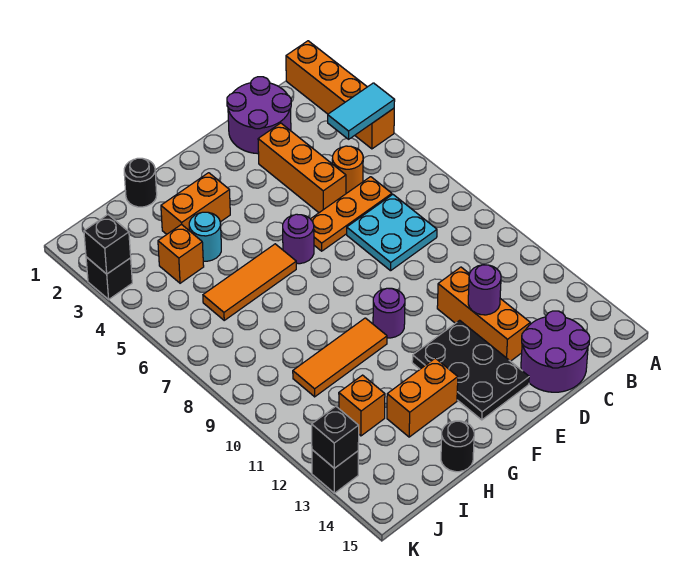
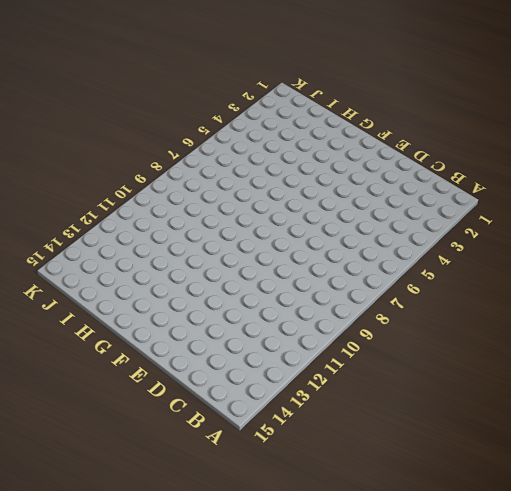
none -> orange 1x4 brick [286,41,394,149]
none -> purple 2x2 round brick [227,77,291,154]
none -> orange 1x1 round brick [332,146,363,193]

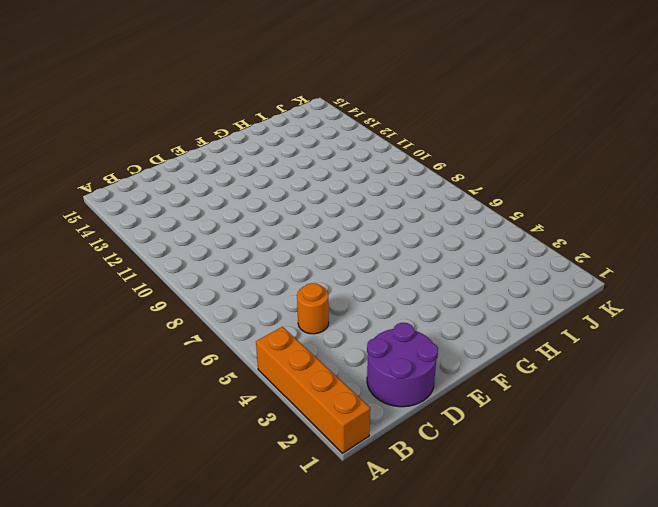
none -> orange 1x3 plate [311,177,392,251]
none -> cyan 2x2 plate [347,195,437,271]
none -> purple 2x2 round brick [521,311,590,392]

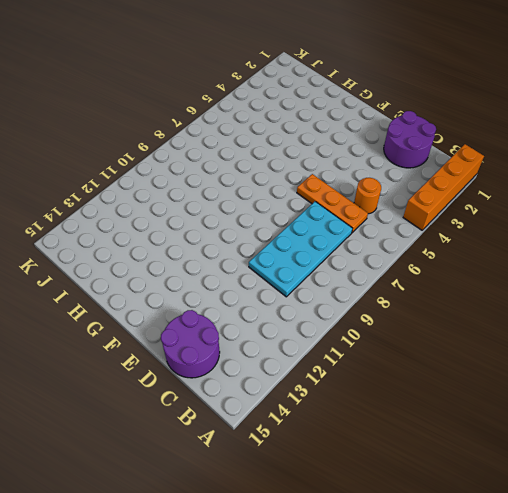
cyan 2x4 plate [249,202,352,297] -> cyan 2x2 plate [347,195,437,271]
none -> orange 1x3 brick [258,123,346,213]
none -> orange 1x3 brick [437,267,530,361]
none -> black 2x3 plate [412,320,529,420]

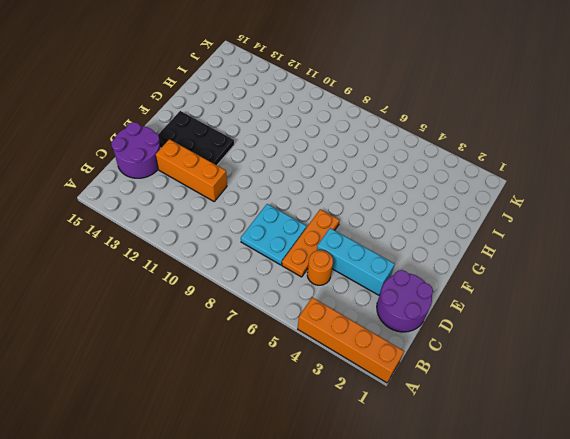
cyan 1x3 brick [317,228,395,295] -> orange 1x3 brick [258,123,346,213]
none -> purple 1x1 round brick [283,214,314,264]
none -> purple 1x1 round brick [373,288,405,338]
none -> orange 1x2 brick [161,173,230,234]

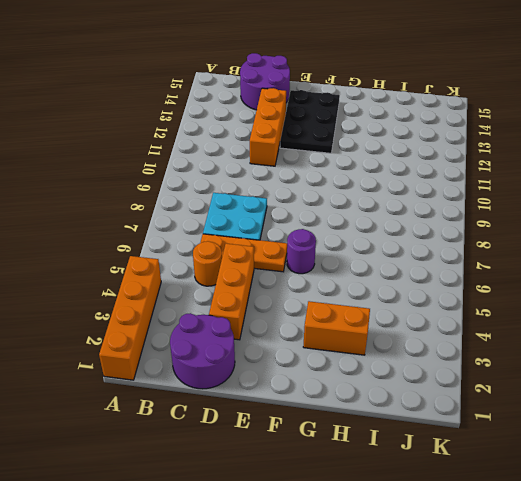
none -> purple 1x1 round brick [373,288,405,338]
none -> orange 1x3 tile [203,244,296,320]
none -> orange 1x3 tile [293,318,387,397]

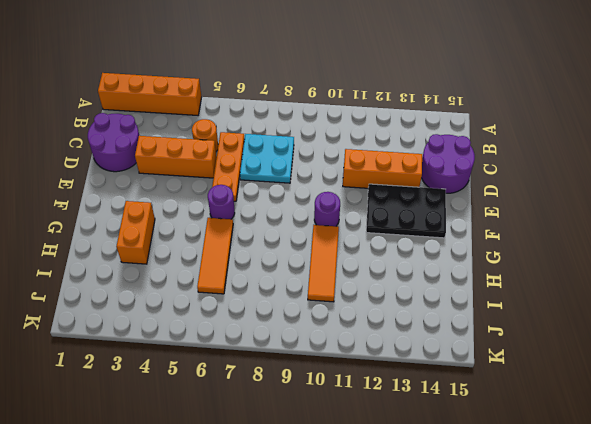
none -> orange 1x2 brick [387,358,458,437]
none -> black 1x1 round brick [124,158,157,207]
none -> cyan 1x1 round brick [189,212,221,261]

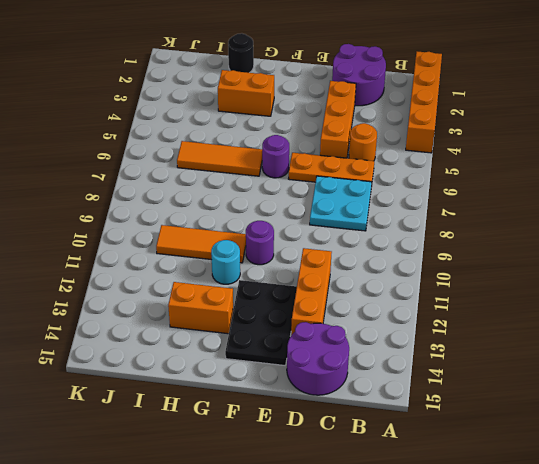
cyan 1x1 round brick [211,240,240,284] -> cyan 1x1 round brick moved to [189,212,221,261]
none -> black 1x1 round brick [441,421,474,472]
none -> orange 1x1 brick [158,224,204,283]
none -> orange 1x1 brick [339,375,385,436]

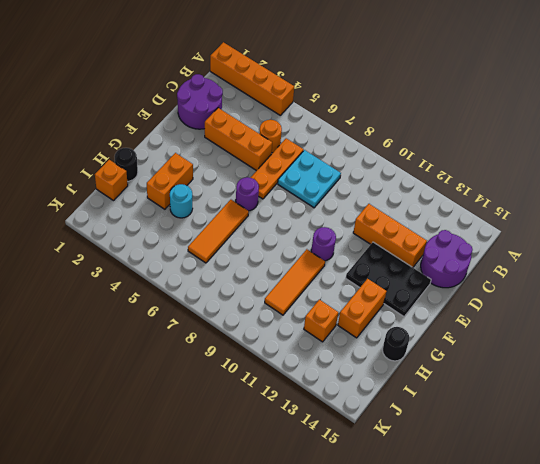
orange 1x1 brick [95,160,128,201] -> orange 1x1 brick moved to [158,224,204,283]
none -> black 1x1 brick [86,257,132,299]
none -> black 1x1 brick [312,450,358,493]
none -> cyan 1x2 tile [328,83,395,139]

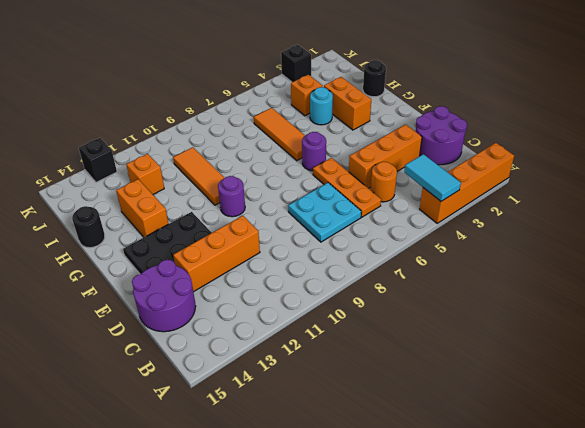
none -> purple 1x1 round brick [468,265,501,315]
none -> black 1x1 brick [84,215,131,274]
none -> black 1x1 brick [312,406,359,468]

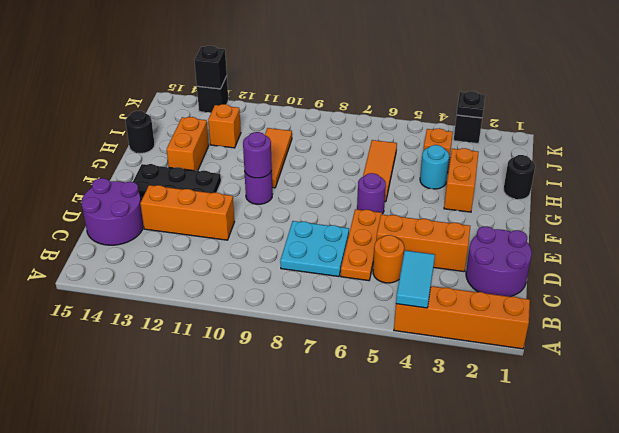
purple 1x1 round brick [243,132,272,178] -> purple 1x1 round brick moved to [468,265,501,315]
black 1x1 plate [457,91,485,118] -> black 1x1 brick [84,215,131,274]

